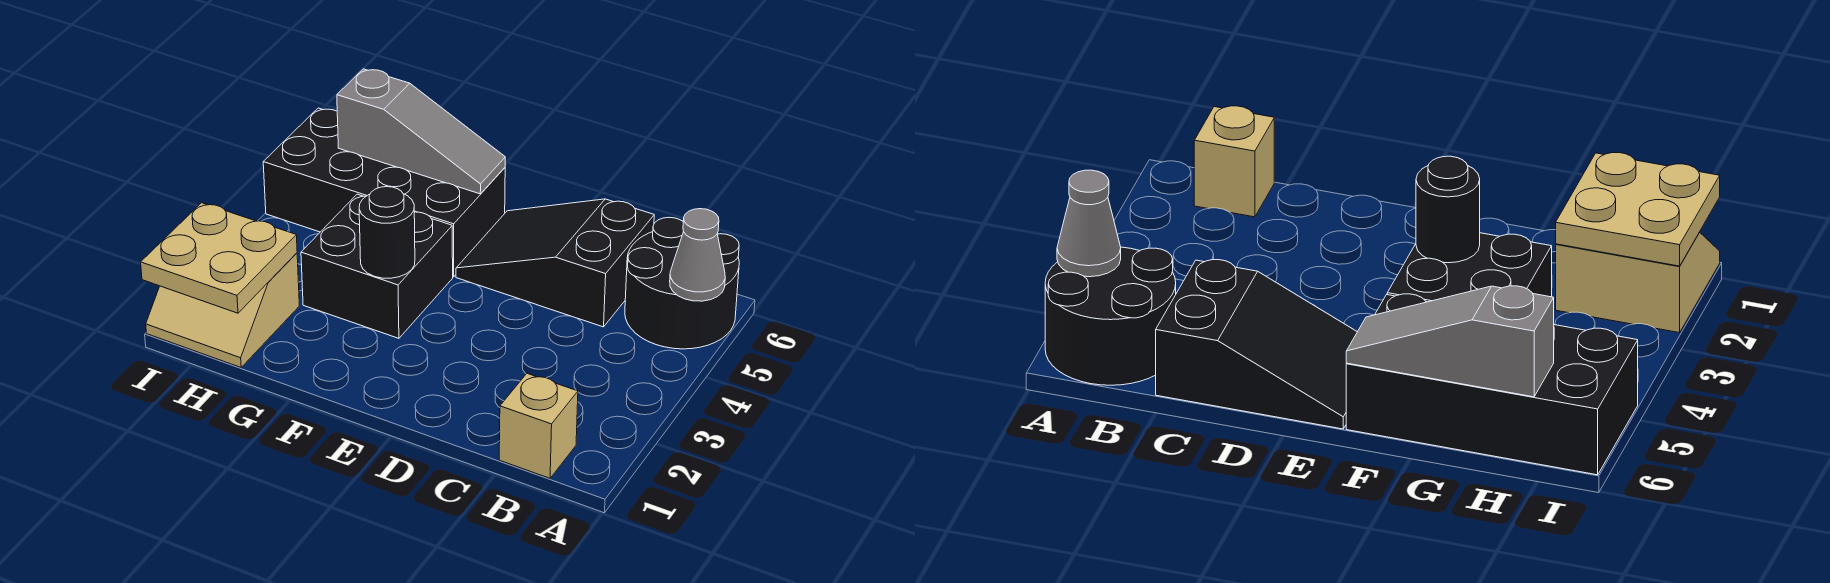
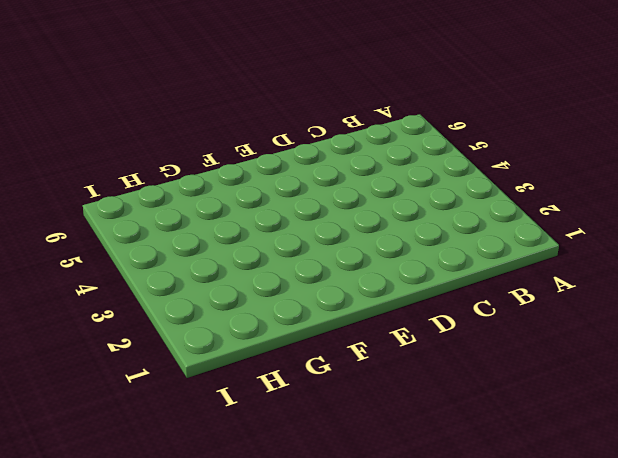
none -> black 2x2 round brick [625,217,739,349]
none -> tan 1x1 brick [499,374,578,478]

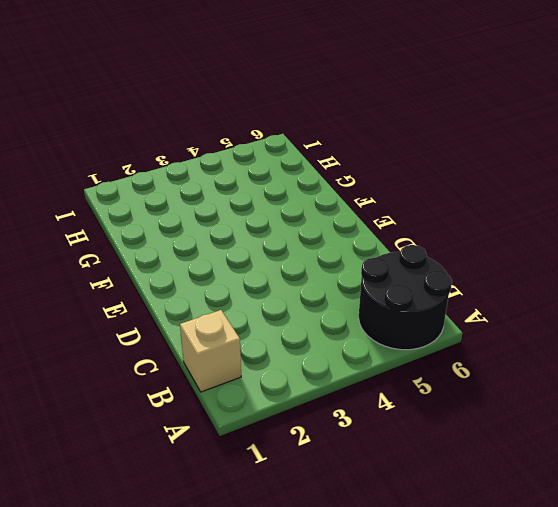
none -> black 2x3 slope [456,199,654,327]
none -> black 2x2 brick [301,194,453,338]

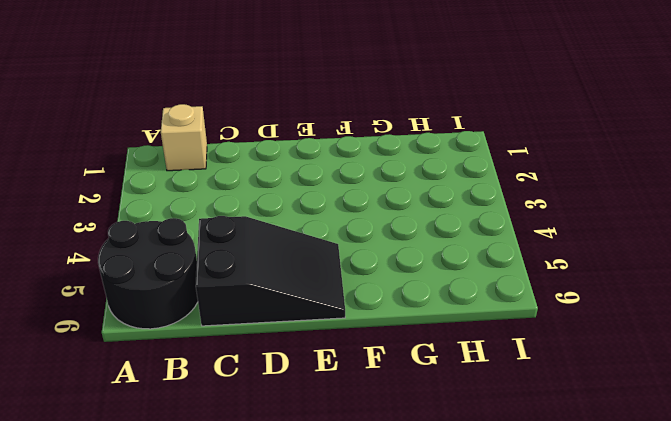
none -> black 2x2 brick [301,194,453,338]
none -> black 2x4 brick [263,108,505,277]

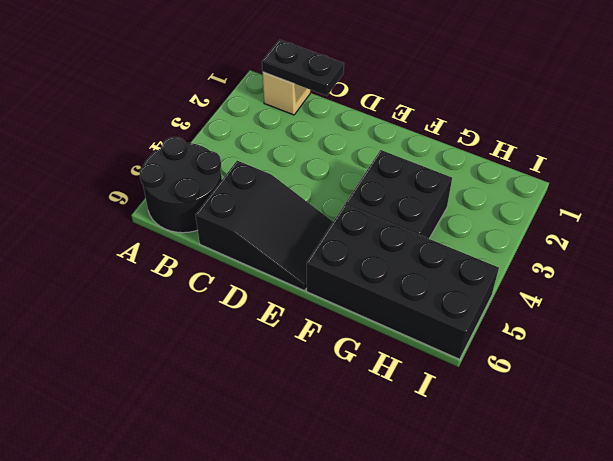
black 1x2 plate [262,40,344,96] -> none
none -> tan 2x2 slope [146,253,299,367]
none -> grey 1x1 cone [670,209,725,301]

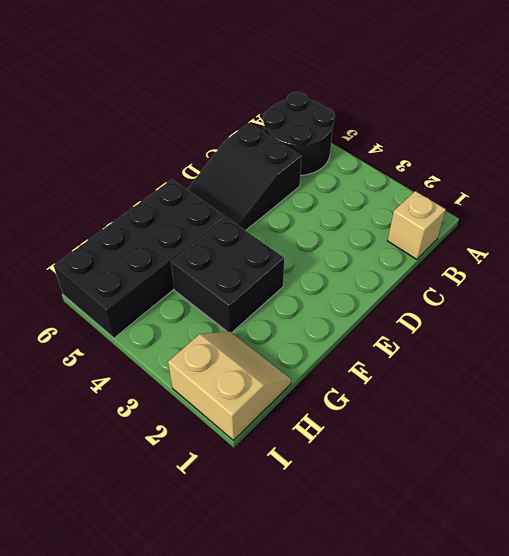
tan 2x2 slope [168,332,291,440] -> tan 2x2 slope turned to [146,253,299,367]
none -> grey 1x1 cone [670,209,725,301]
none -> black 1x1 round brick [359,187,415,278]

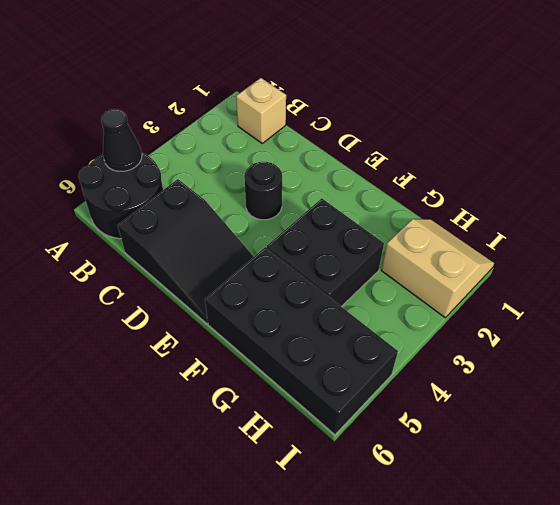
black 1x1 cone [101,109,142,171] -> grey 1x1 cone [670,209,725,301]
black 1x1 round brick [244,162,282,220] -> black 1x1 round brick moved to [359,187,415,278]
none -> grey 1x3 slope [337,69,505,194]
none -> tan 2x2 plate [141,203,297,313]

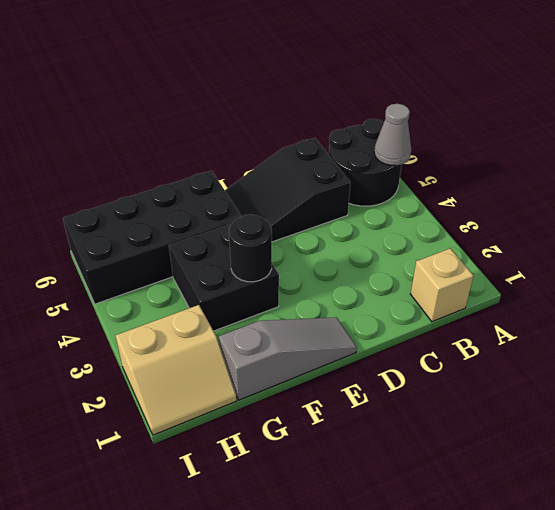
grey 1x3 slope [219,317,357,400] -> grey 1x3 slope moved to [337,69,505,194]
none -> tan 2x2 plate [141,203,297,313]

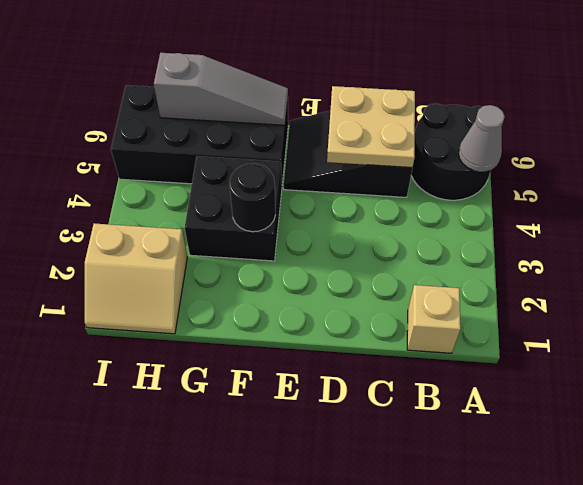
tan 2x2 plate [327,86,415,168] -> tan 2x2 plate moved to [141,203,297,313]

